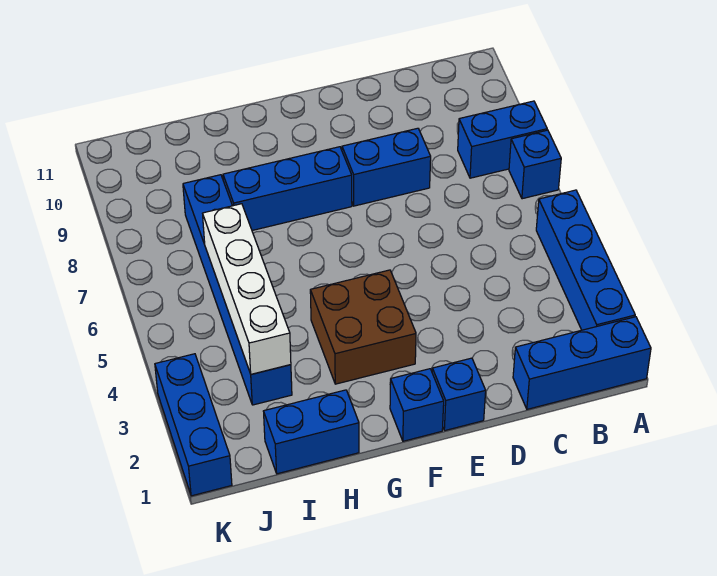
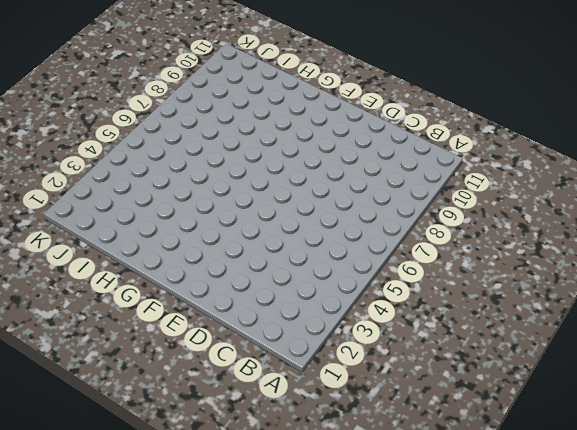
none -> blue 1x3 brick [513,317,651,409]
none -> blue 1x4 brick [536,190,635,330]
none -> blue 1x1 brick [509,130,561,199]

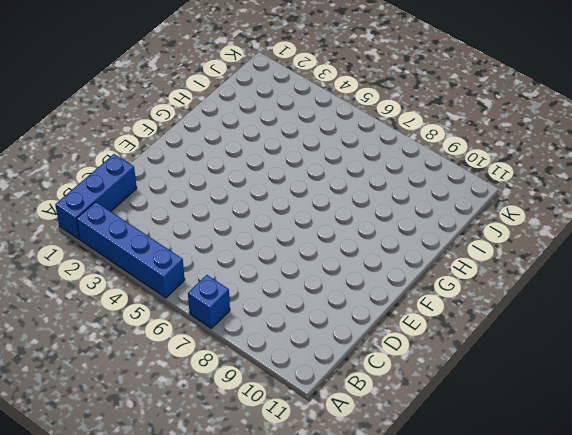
none -> blue 1x2 brick [458,101,547,178]
none -> blue 1x2 brick [342,128,431,206]
none -> blue 1x1 brick [432,358,486,431]

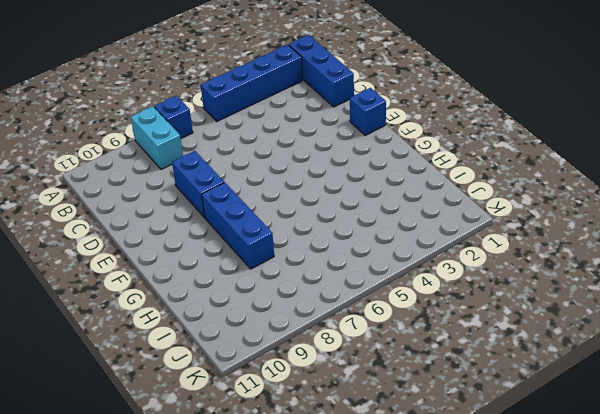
cyan 1x2 brick [131,107,183,169] -> blue 1x2 brick [458,101,547,178]
none -> blue 1x1 brick [390,369,444,441]
none -> brown 2x2 brick [310,270,416,384]
none -> blue 1x2 brick [264,390,359,474]

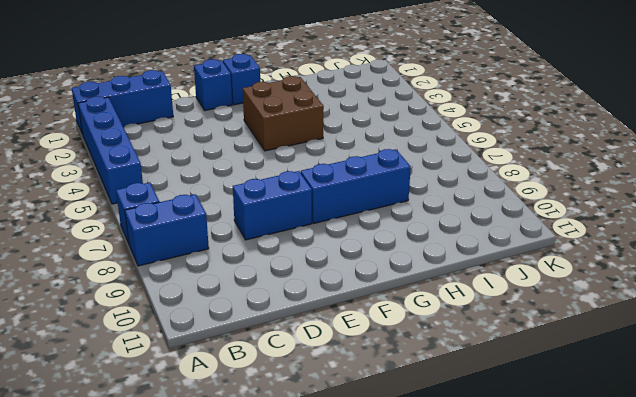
none -> blue 1x2 brick [264,390,359,474]
none -> blue 1x6 brick [183,175,292,405]
none -> blue 1x3 brick [155,354,232,496]

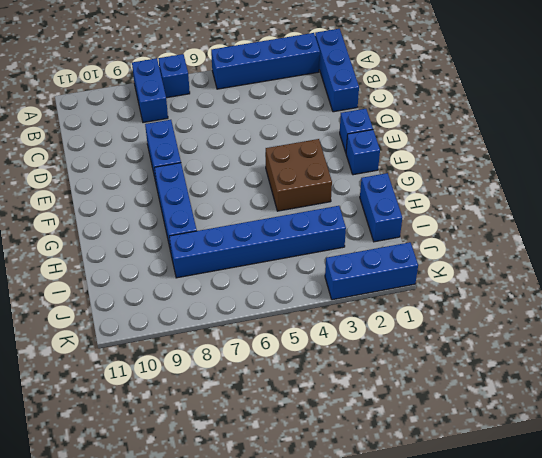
none -> white 1x4 brick [203,204,291,374]

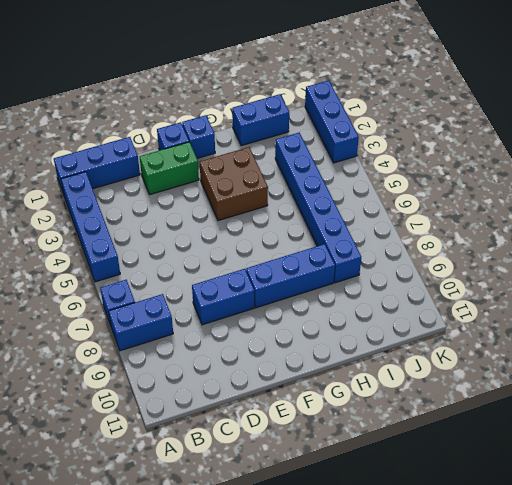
green 1x2 brick [140,142,199,195] -> none
none -> white 1x4 brick [203,204,291,374]

